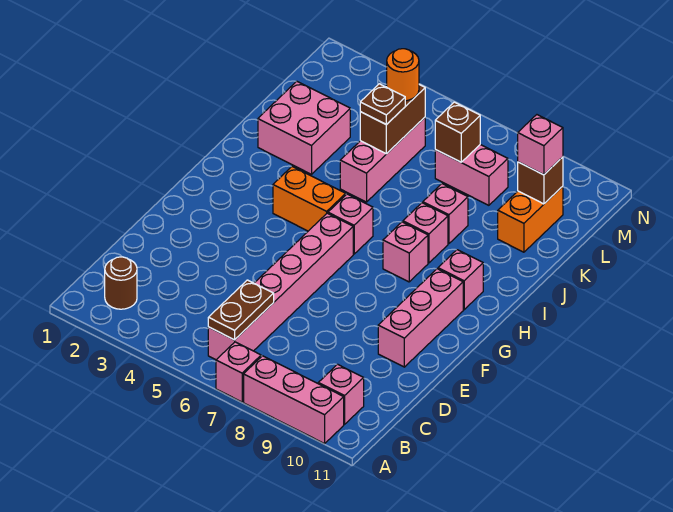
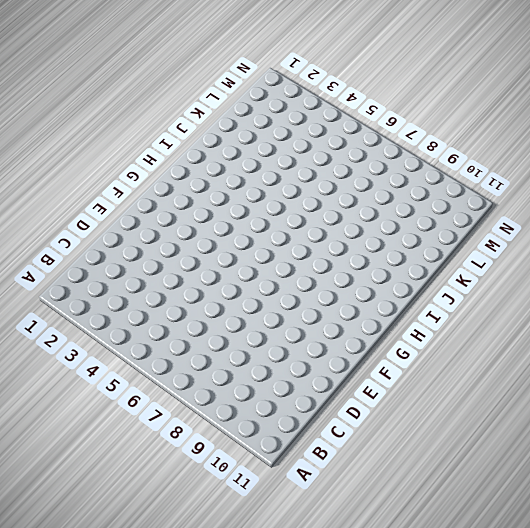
none -> pink 1x1 brick [216,342,261,402]
none -> pink 1x3 brick [244,356,344,444]
none -> brown 1x1 round brick [105,257,137,309]

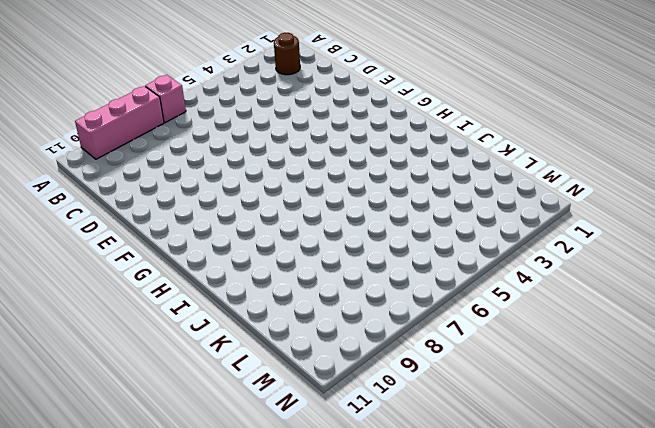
none -> pink 1x6 brick [208,213,353,360]
none -> pink 1x1 brick [318,364,364,424]
none -> pink 1x3 brick [378,269,463,367]

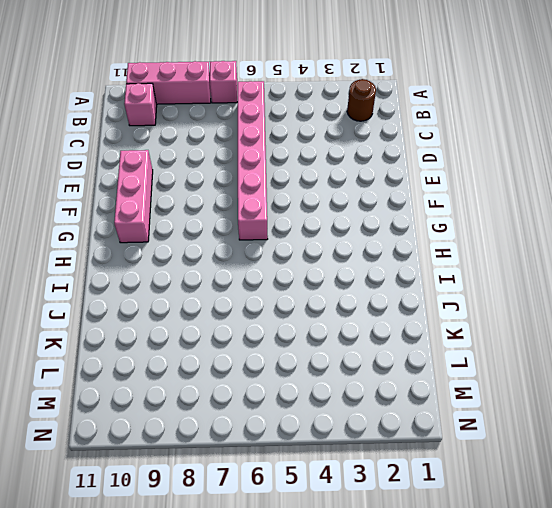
none -> orange 1x2 brick [273,167,346,231]
none -> pink 1x1 brick [328,194,373,254]
none -> pink 1x1 brick [383,222,428,282]

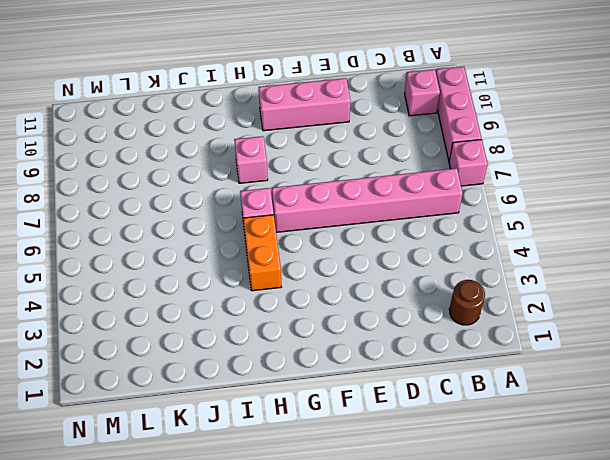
none -> pink 1x1 brick [438,250,483,310]
none -> pink 1x1 brick [403,203,448,263]
none -> pink 2x2 brick [258,81,350,174]

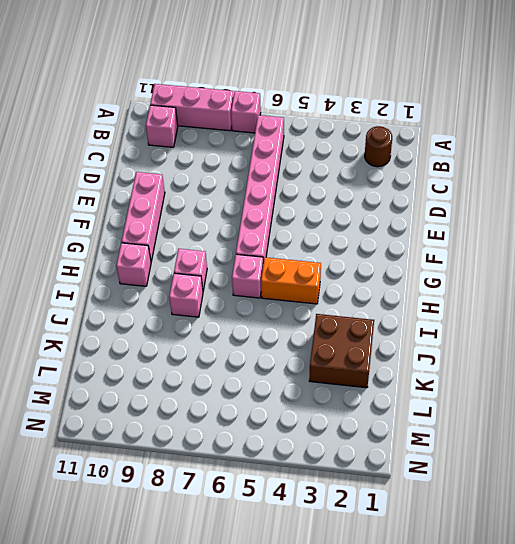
brown 2x2 brick [309,314,374,388] -> pink 2x2 brick [258,81,350,174]
none -> pink 1x3 brick [340,117,425,202]
none -> pink 1x1 brick [423,184,468,244]
none -> orange 1x2 brick [498,186,563,252]

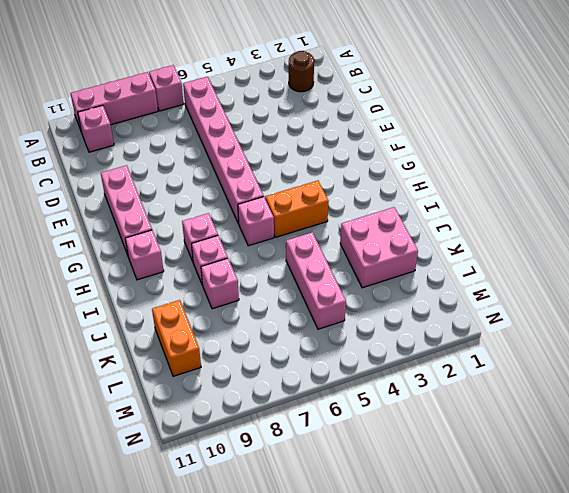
none -> pink 1x2 brick [435,145,508,205]
none -> brown 1x2 plate [208,280,274,340]
none -> brown 1x2 brick [360,85,425,154]

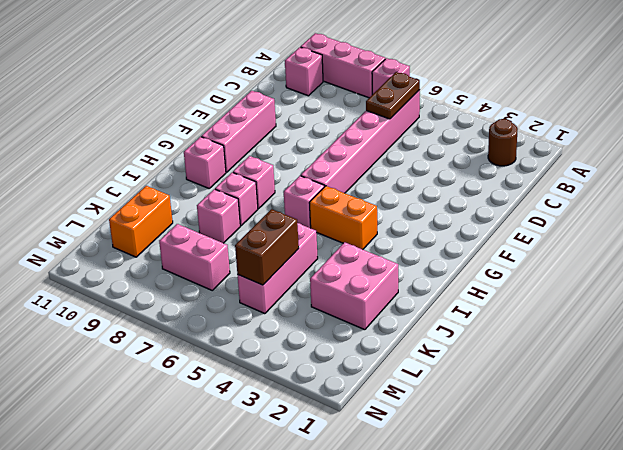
none -> brown 1x1 brick [435,102,480,162]
none -> brown 1x1 brick [518,157,563,204]
none -> brown 1x1 plate [360,84,405,125]

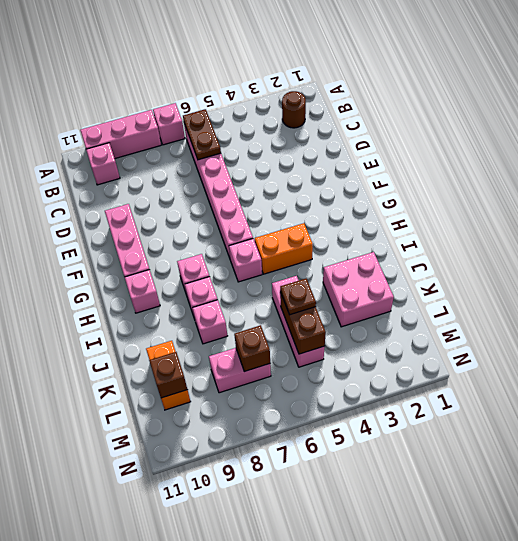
none -> orange 1x1 round brick [387,49,419,101]
none -> pink 1x1 brick [518,115,563,175]

